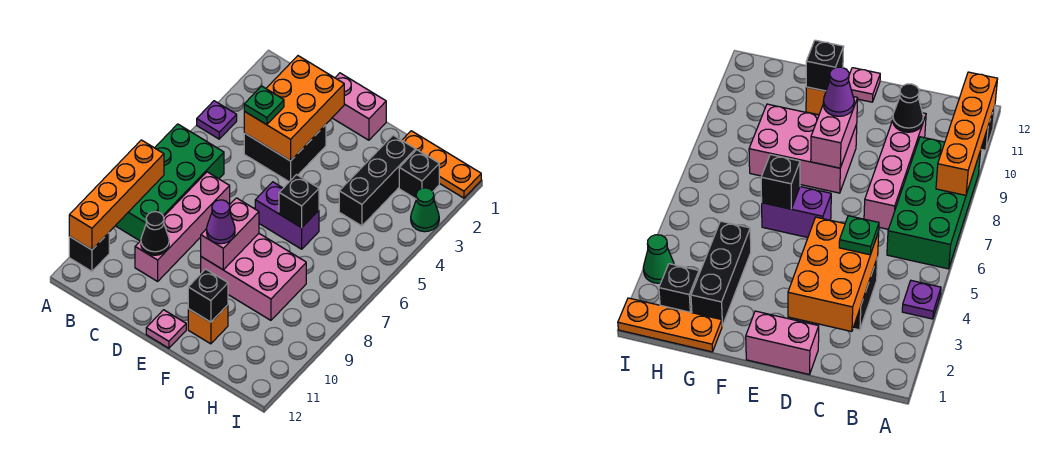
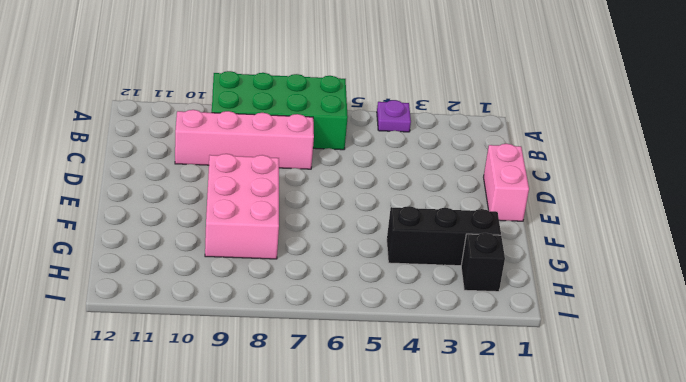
none -> black 1x1 brick [69,233,109,271]
none -> black 2x2 brick [244,125,326,182]
none -> purple 1x2 brick [255,182,319,249]

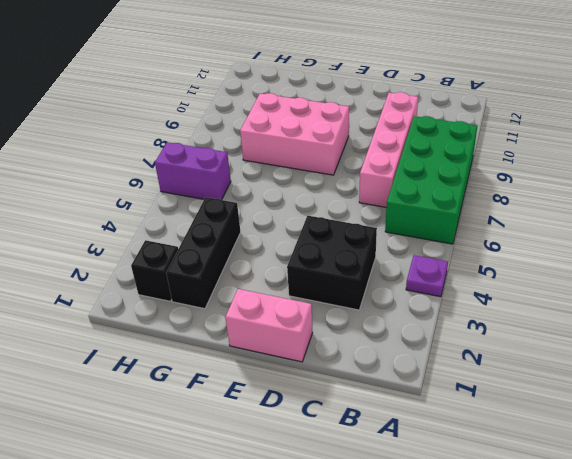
purple 1x2 brick [155,142,231,200] -> purple 1x2 brick moved to [255,182,319,249]
none -> black 1x1 brick [69,233,109,271]
none -> pink 1x1 plate [146,310,186,348]
none -> orange 1x1 brick [188,305,228,344]

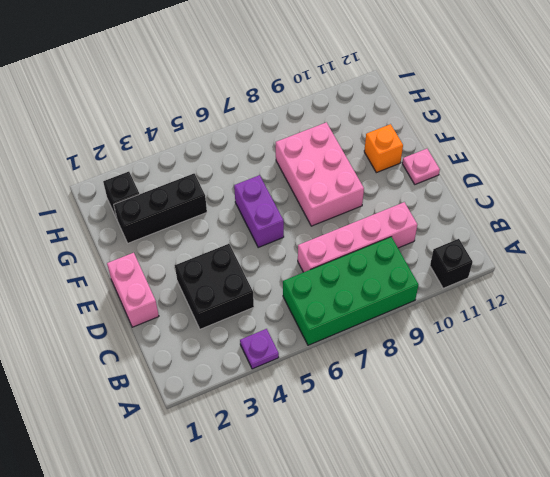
none -> orange 1x3 plate [402,131,481,198]
none -> green 1x1 cone [411,188,439,232]
none -> orange 1x4 brick [69,140,164,250]

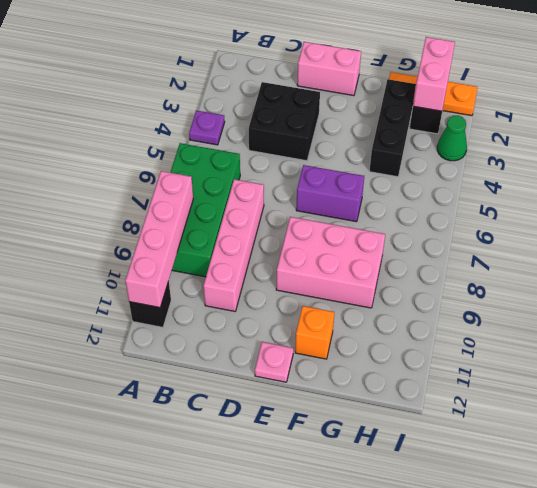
pink 1x4 brick [125,171,193,307] -> orange 1x4 brick [69,140,164,250]
pink 1x2 brick [413,37,455,111] -> pink 1x2 brick moved to [201,198,259,270]
none -> orange 2x3 brick [244,56,344,161]
none -> black 1x1 cone [141,212,169,255]
none -> black 1x1 brick [279,175,319,228]

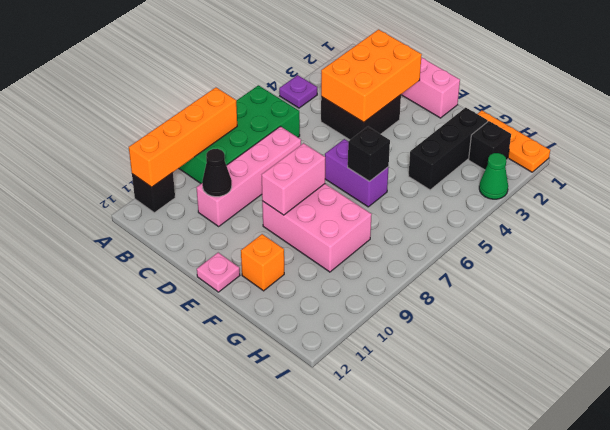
none -> black 1x1 brick [188,269,228,322]
none -> green 1x1 plate [244,86,284,125]
none -> purple 1x1 cone [207,200,235,244]

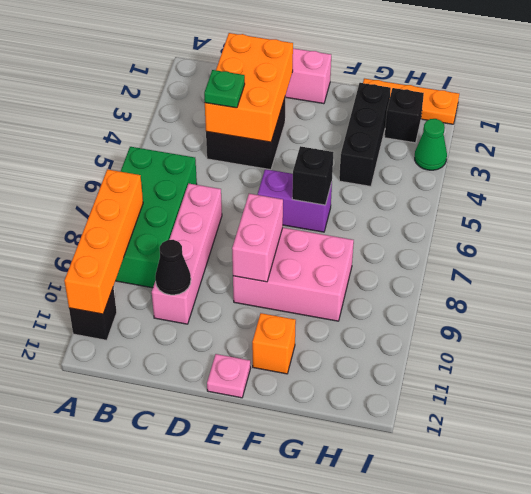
none -> purple 1x1 plate [197,101,237,139]
none -> black 1x1 brick [188,269,228,322]
none -> purple 1x1 cone [207,200,235,244]

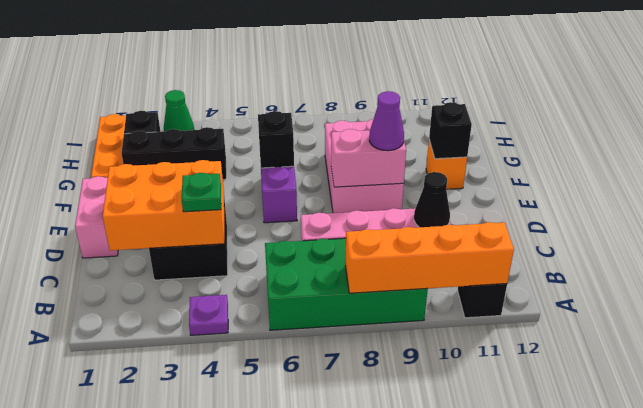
none -> pink 1x1 plate [146,310,186,348]

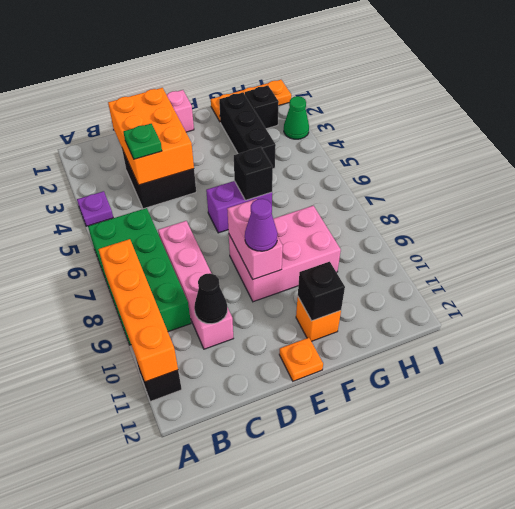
orange 1x1 plate [279,338,323,381] -> pink 1x1 plate [146,310,186,348]

